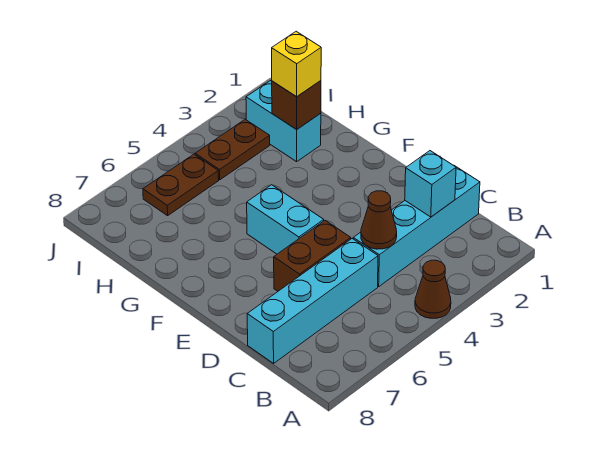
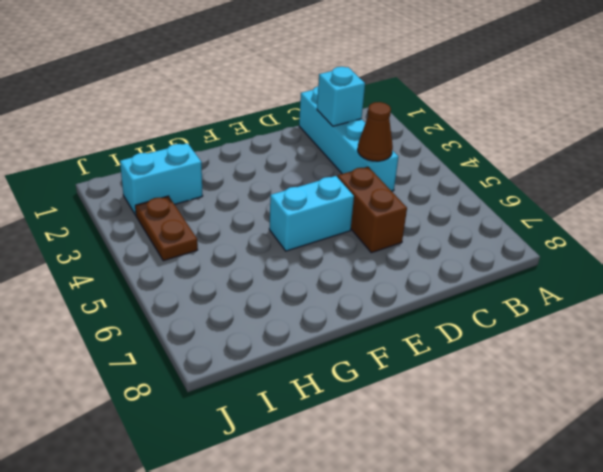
none -> brown 1x1 cone [415,260,451,318]
none -> cyan 1x4 brick [247,238,378,363]
none -> brown 1x2 plate [143,154,219,216]

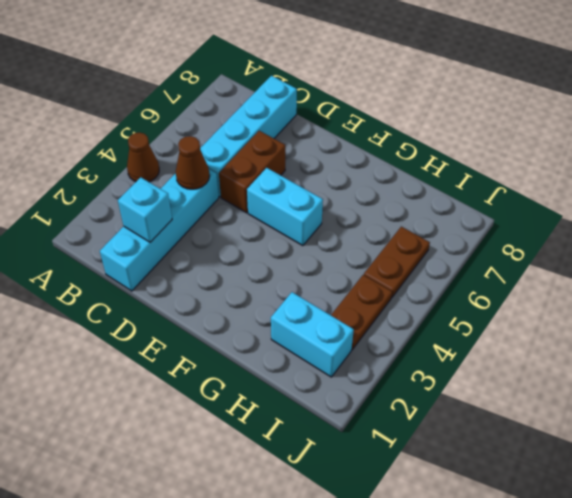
none -> brown 1x1 brick [272,81,321,129]
none -> yellow 1x1 brick [272,31,321,97]

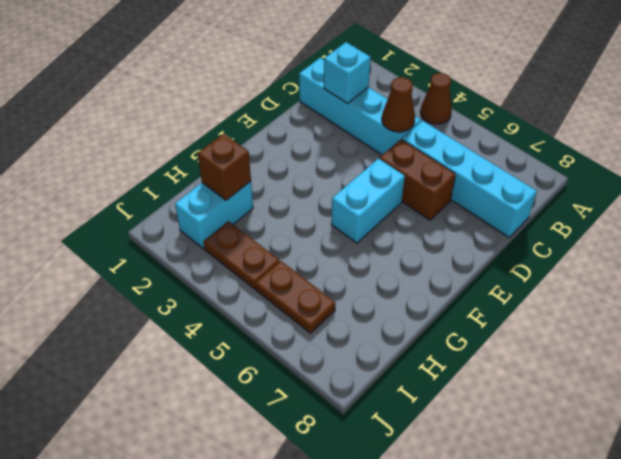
none -> yellow 1x1 brick [272,31,321,97]

